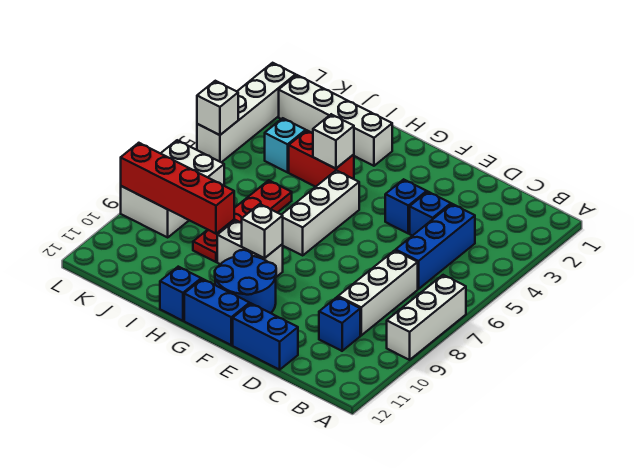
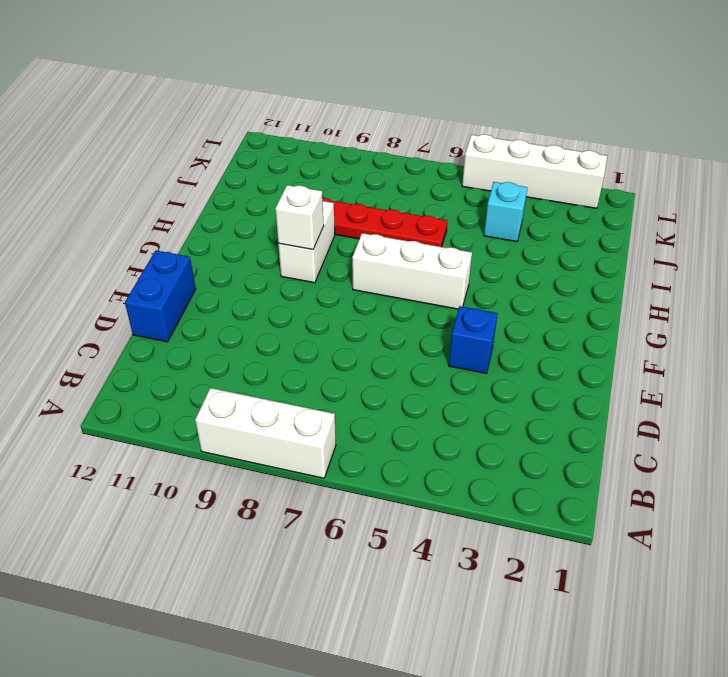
none -> blue 1x3 brick [396,204,475,289]
none -> white 1x3 brick [338,250,418,335]
none -> blue 1x1 brick [319,297,360,351]

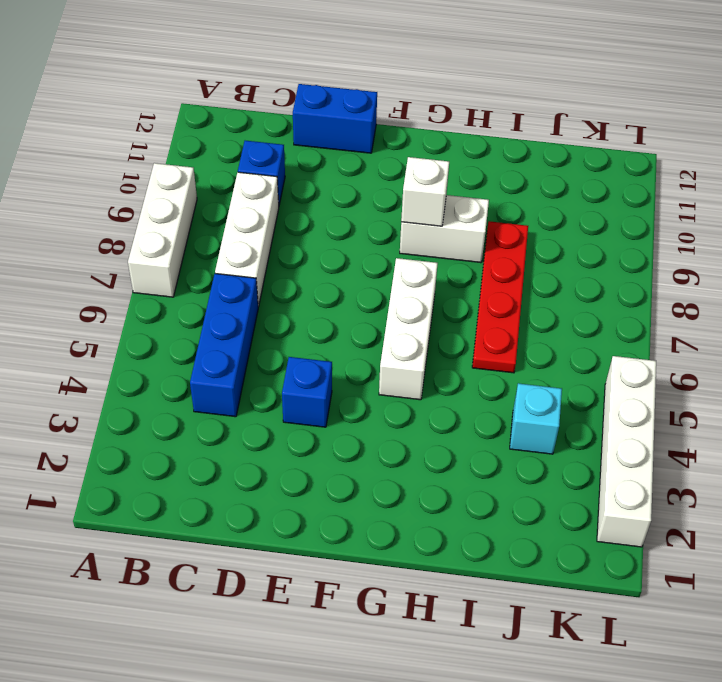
none -> blue 1x1 brick [410,192,451,236]
none -> blue 2x2 round brick [215,250,276,313]
none -> blue 1x2 brick [184,279,250,345]

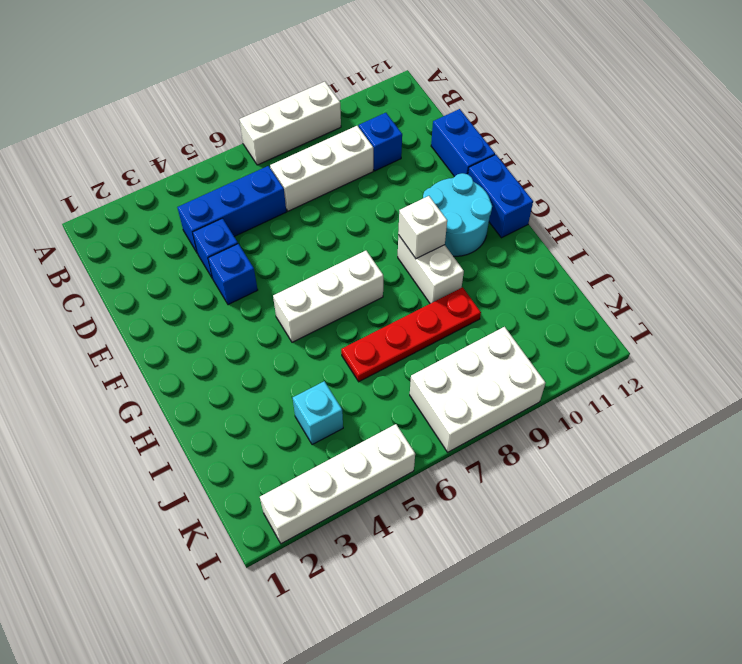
cyan 2x2 round brick [423,173,492,256] -> blue 2x2 round brick [215,250,276,313]
none -> white 1x4 brick [279,75,392,166]
none -> red 1x2 brick [289,131,354,187]
none -> blue 1x1 brick [160,267,201,321]

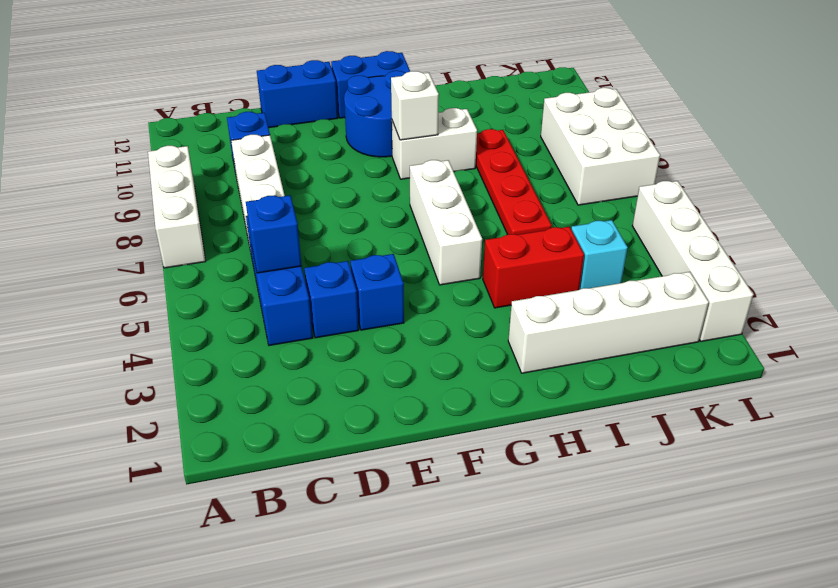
blue 1x1 brick [246,195,302,273] -> blue 1x1 brick moved to [160,267,201,321]
none -> white 1x1 brick [313,114,354,169]
none -> red 1x4 brick [121,143,234,234]
none -> white 1x1 brick [197,81,238,135]

